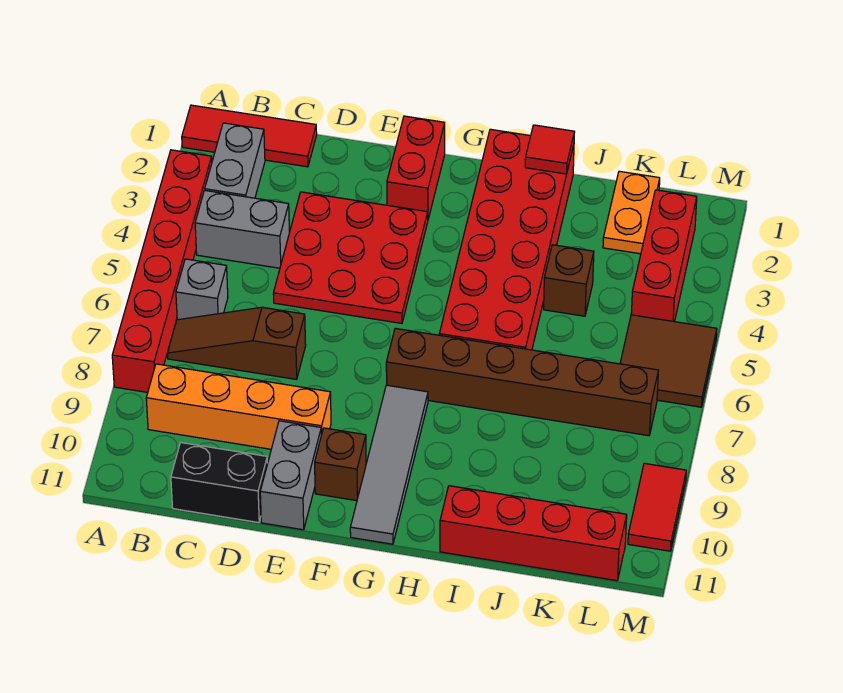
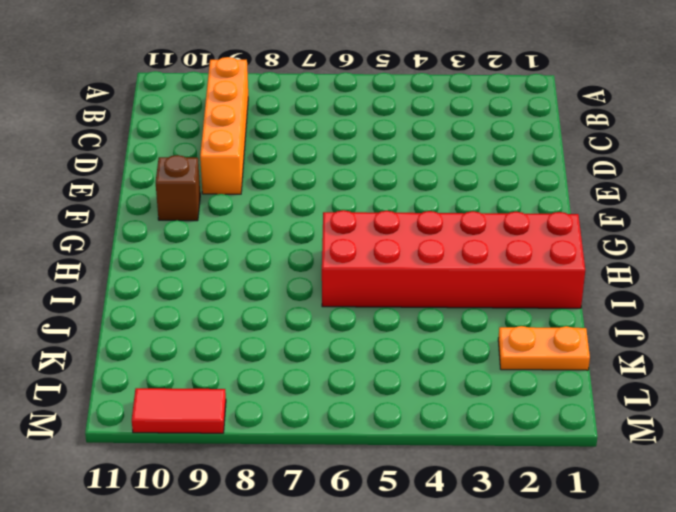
none -> red 1x3 tile [182,105,317,167]
none -> red 1x6 brick [112,150,212,392]
none -> grey 1x2 brick [205,123,265,198]

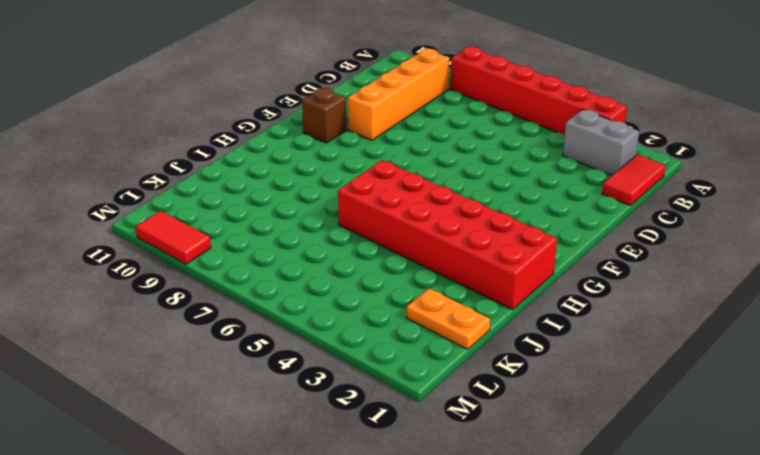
red 1x2 tile [602,154,666,206] -> red 1x3 tile [182,105,317,167]
none -> grey 1x2 brick [195,190,289,268]
none -> grey 1x1 brick [176,259,228,320]
none -> brown 1x3 slope [168,307,306,379]

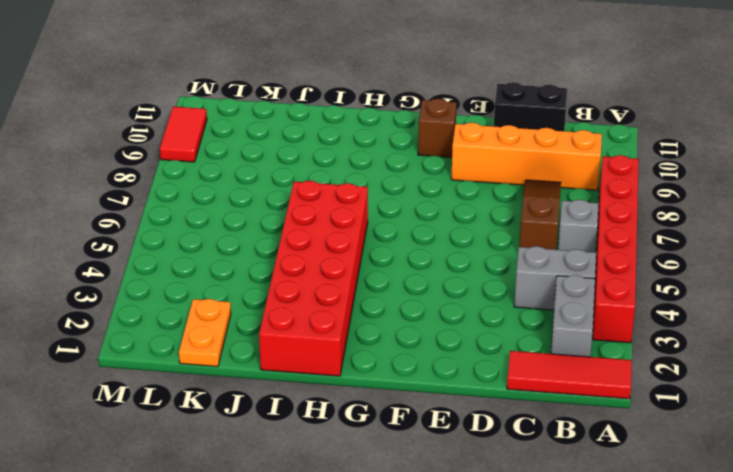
brown 1x3 slope [519,180,561,250] -> brown 1x3 slope turned to [168,307,306,379]
none -> red 3x3 plate [273,192,428,323]
none -> grey 1x2 brick [260,421,321,530]
none -> red 1x2 brick [387,116,445,219]

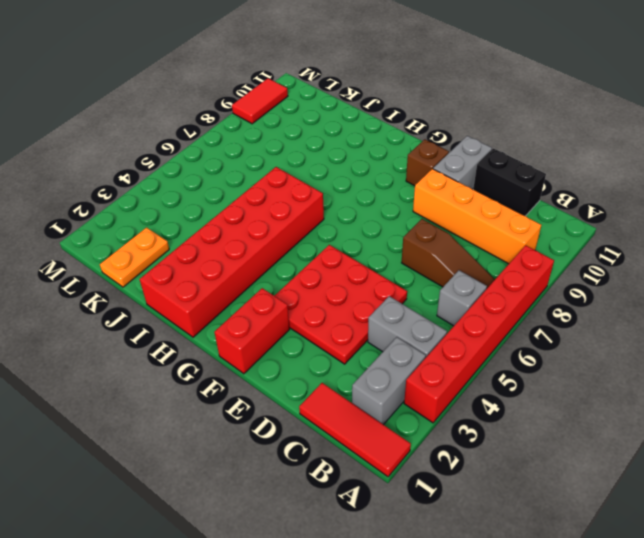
none -> brown 1x6 brick [386,328,658,436]
none -> grey 1x4 tile [350,385,428,544]
none -> red 1x4 brick [440,486,627,581]

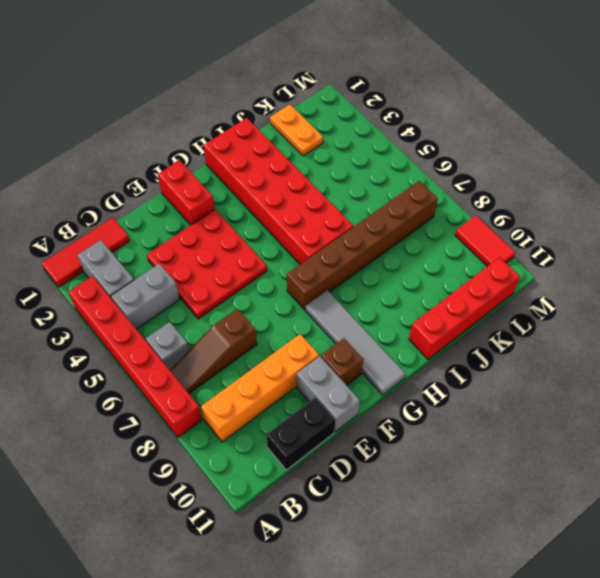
none -> brown 1x1 brick [544,245,594,316]
none -> red 1x3 brick [631,190,697,322]
none -> brown 2x2 tile [620,315,717,407]

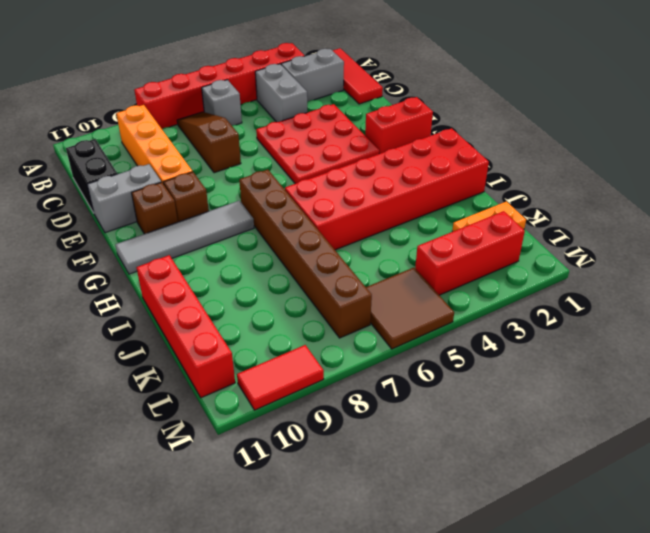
brown 1x1 brick [164,172,209,222] -> brown 1x1 brick moved to [544,245,594,316]
none -> red 1x1 tile [525,125,574,174]

